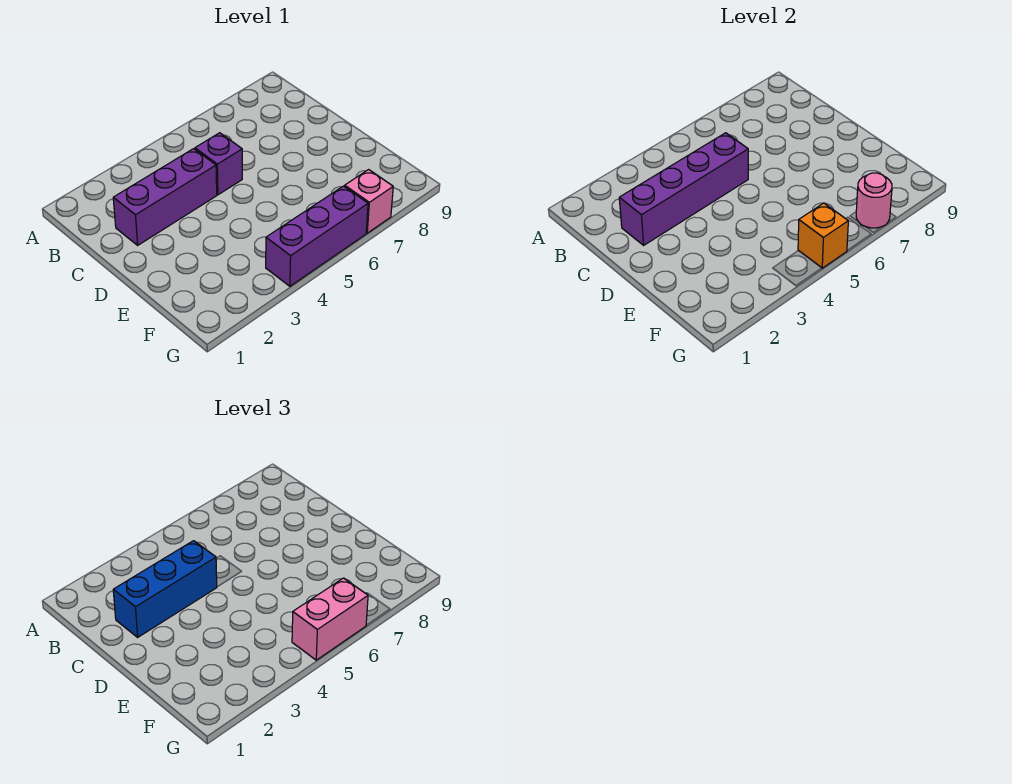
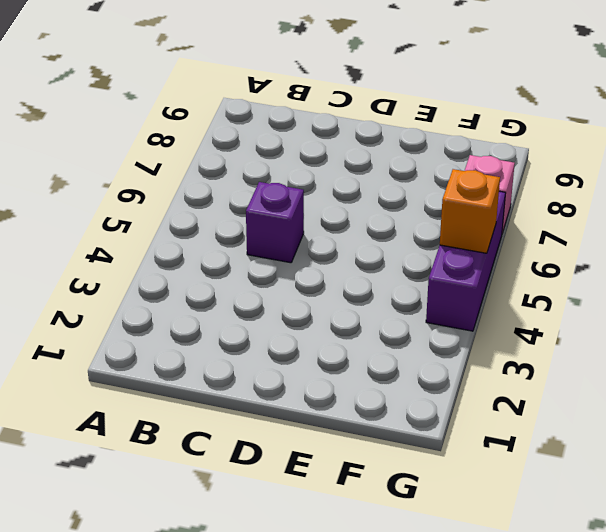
none -> purple 1x3 brick [113,149,217,245]
none -> purple 1x4 brick [619,133,748,245]

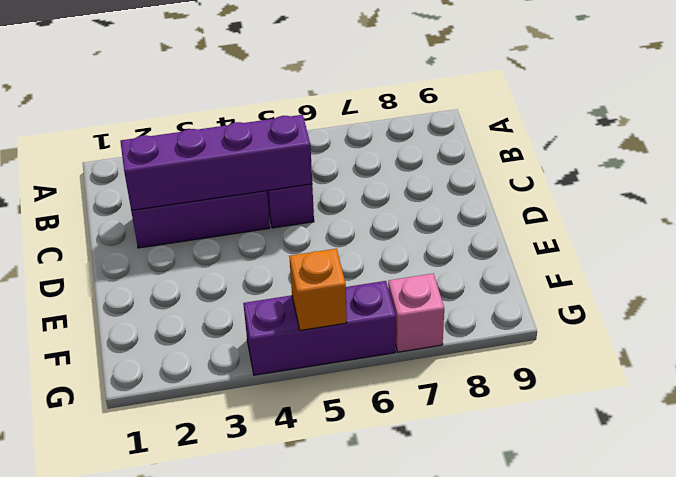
none -> pink 1x1 round brick [856,173,892,228]
none -> blue 1x3 brick [113,541,217,637]

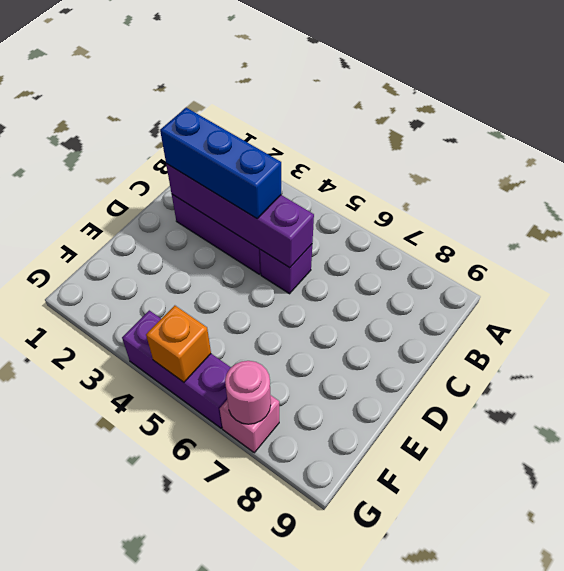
none -> pink 1x2 brick [292,578,368,660]

